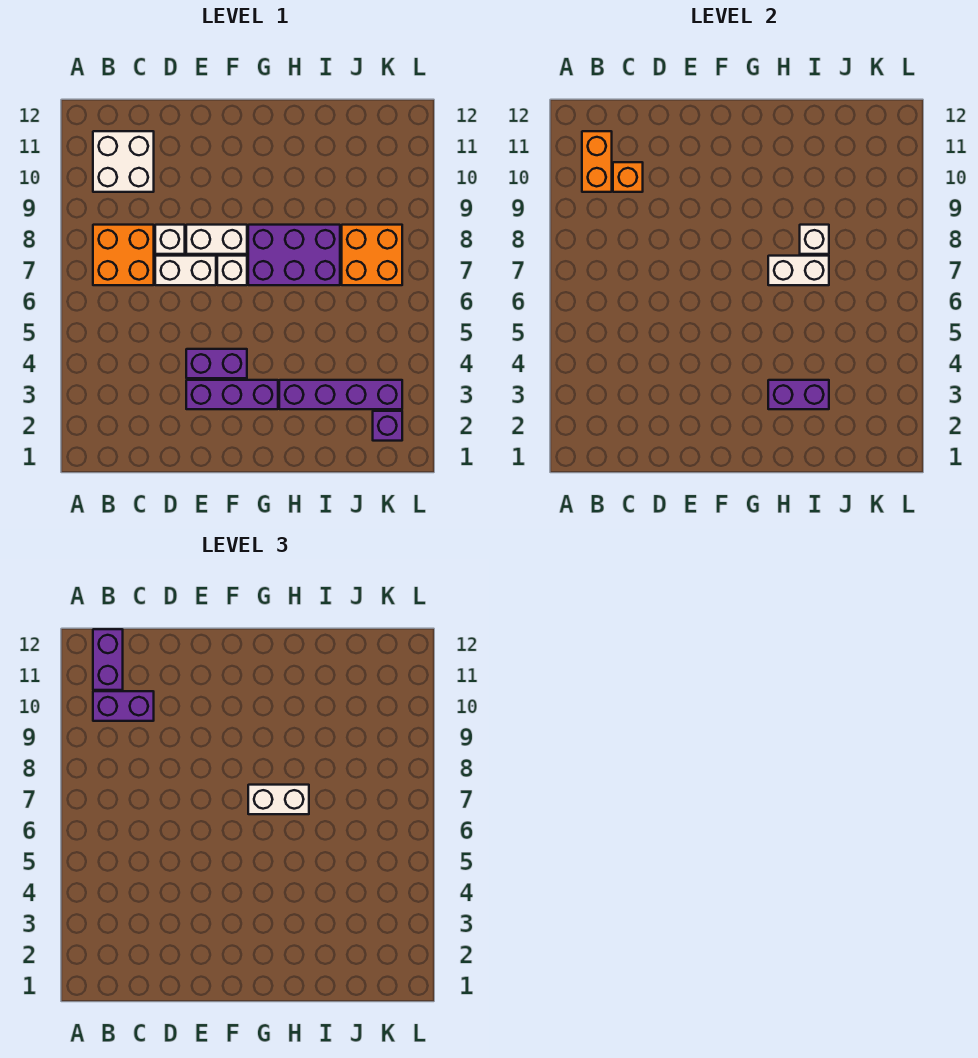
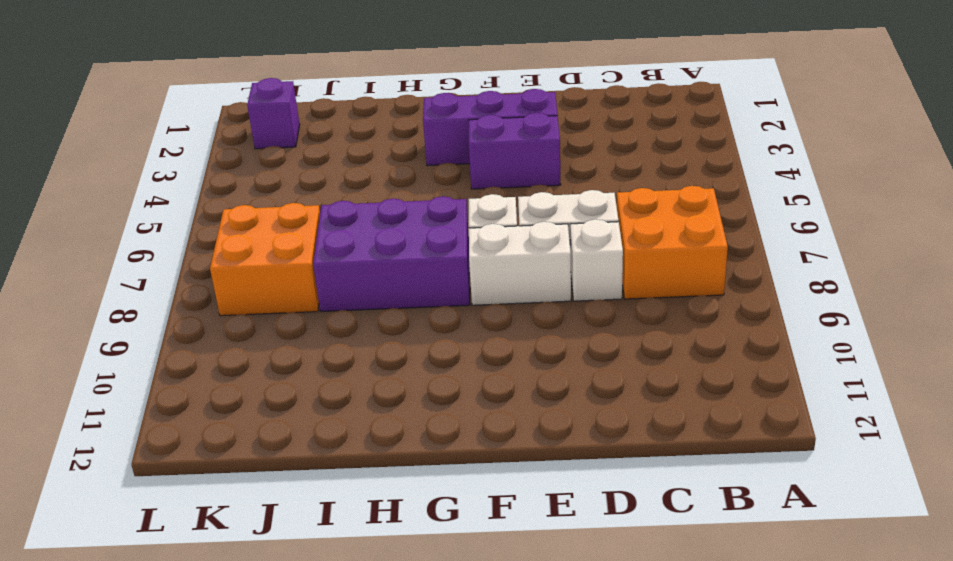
none -> white 2x2 brick [93,131,154,192]
none -> purple 1x4 brick [279,380,402,409]
none -> orange 1x2 brick [582,131,612,192]

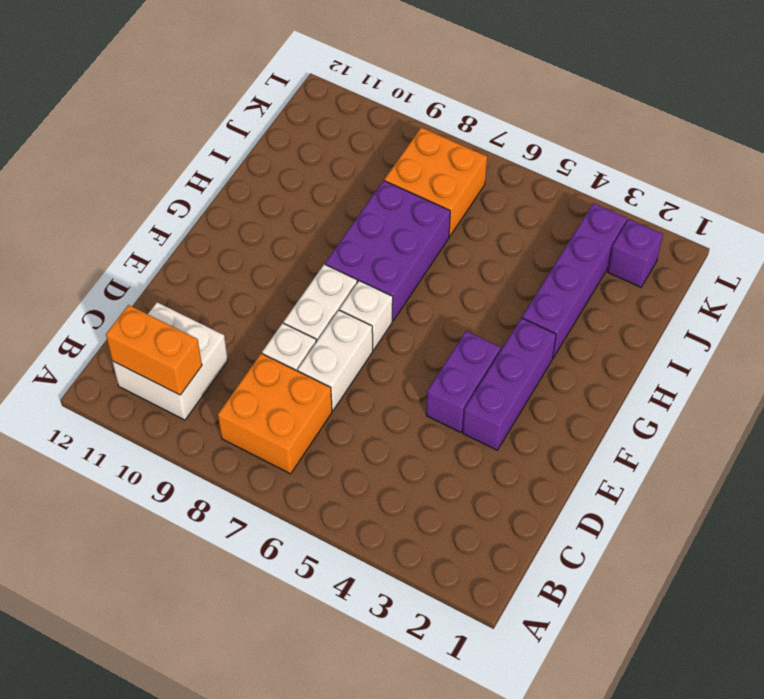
none -> orange 1x1 brick [613,162,643,192]
none -> purple 1x2 brick [768,380,829,409]
none -> white 1x2 brick [768,256,829,285]

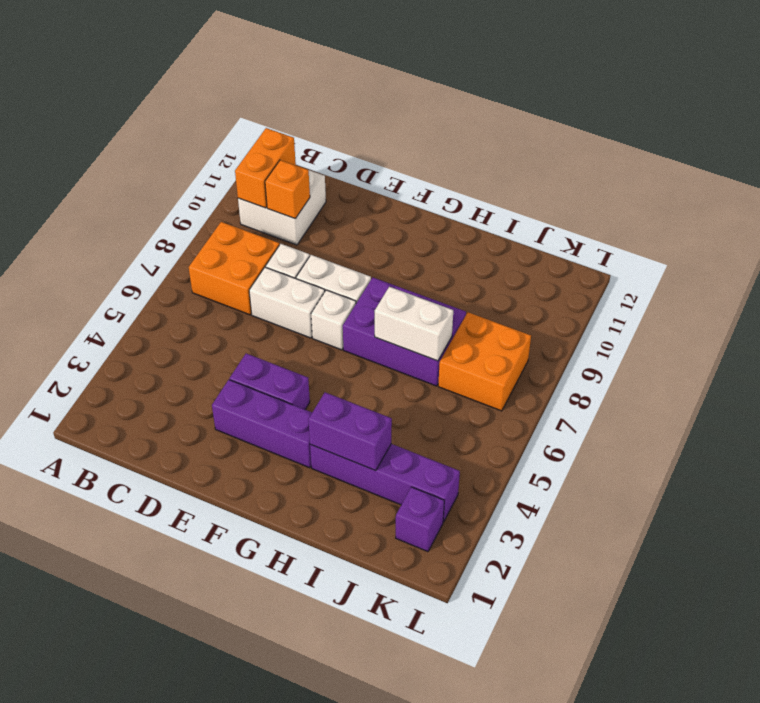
none -> white 1x1 brick [800,225,829,254]
none -> purple 1x2 brick [93,691,154,721]
none -> purple 1x2 brick [93,629,123,690]

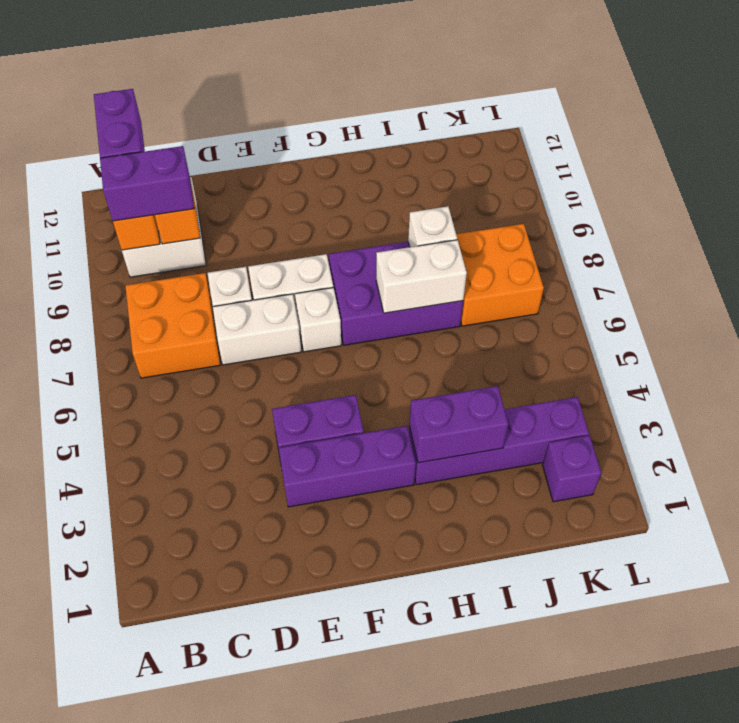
none -> white 1x2 brick [248,785,309,814]

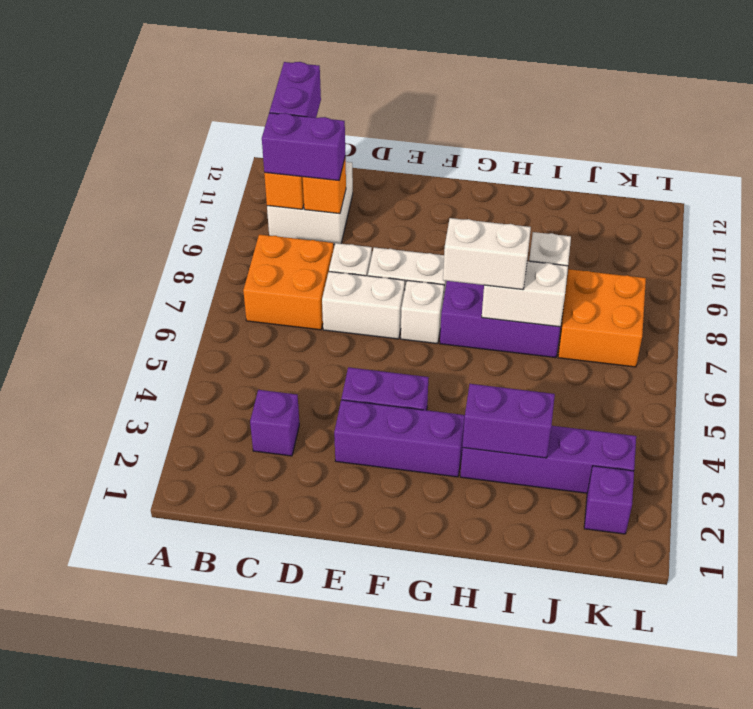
purple 1x1 brick [250,390,299,456] -> none

